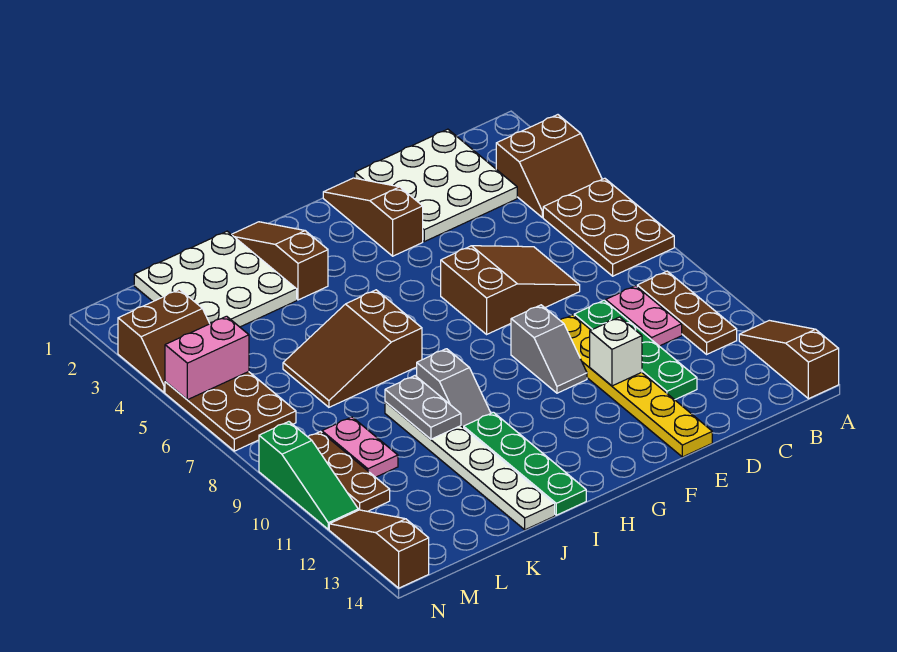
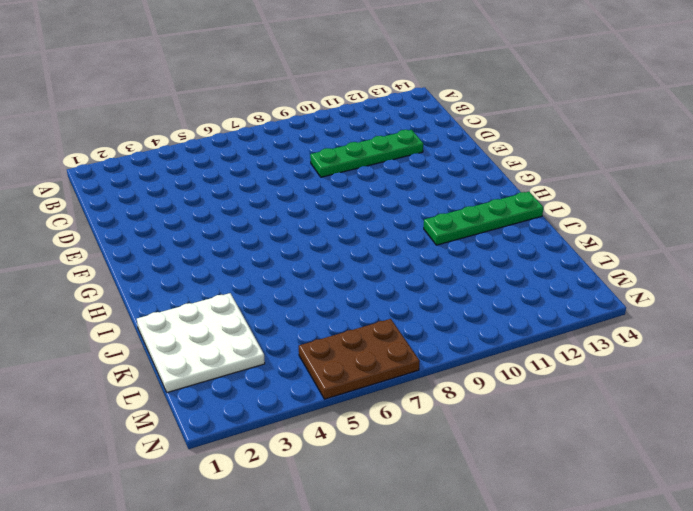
none -> brown 2x2 slope [496,115,602,217]
none -> brown 2x3 plate [543,178,674,276]
none -> brown 1x3 slope [739,320,839,399]

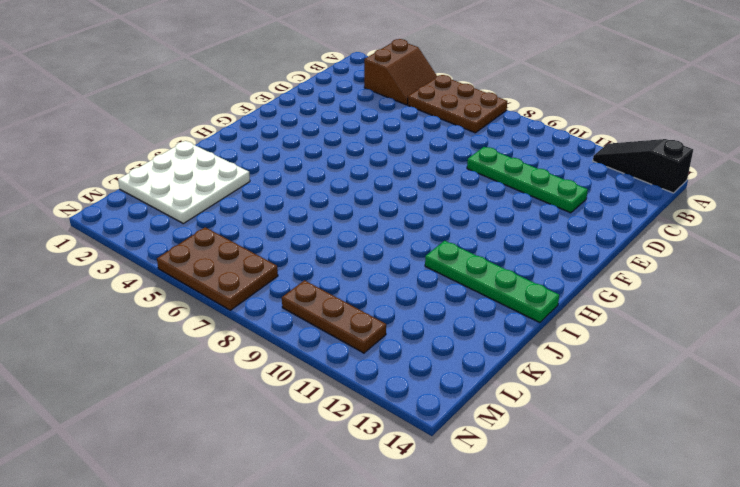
black 1x3 slope [593,139,693,193] -> brown 1x3 slope [739,320,839,399]
none -> brown 1x3 plate [637,271,737,354]
none -> white 3x3 plate [355,129,517,242]
none -> pink 1x2 plate [606,286,682,346]

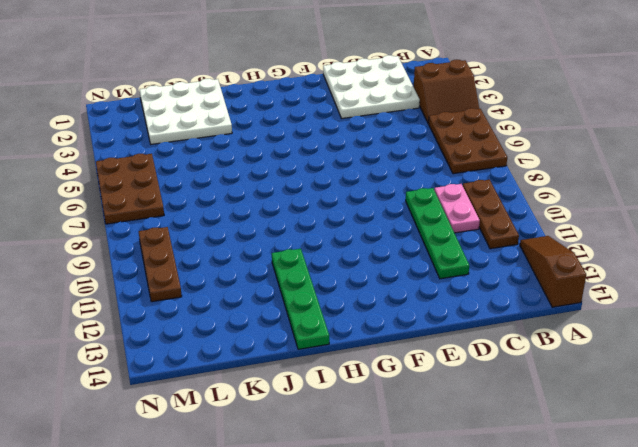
none -> brown 2x3 slope [441,246,580,334]
none -> yellow 1x6 plate [560,315,712,457]
none -> brown 1x3 slope [323,178,423,256]

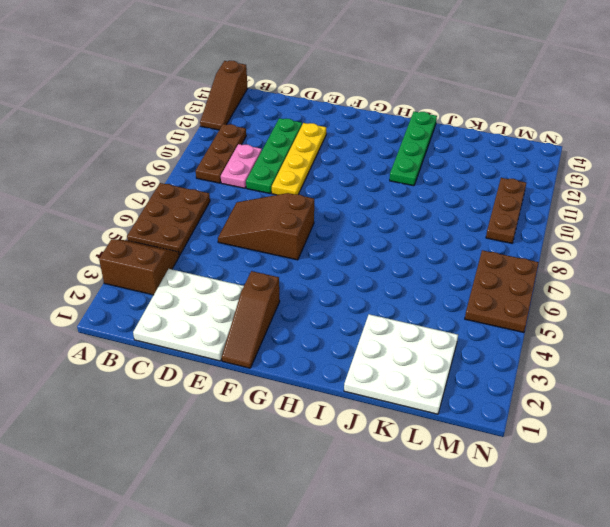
yellow 1x4 plate [272,123,326,195] -> yellow 1x6 plate [560,315,712,457]
none -> grey 1x2 slope [511,305,587,393]
none -> brown 1x3 slope [231,222,328,300]
none -> brown 2x3 slope [283,290,422,407]

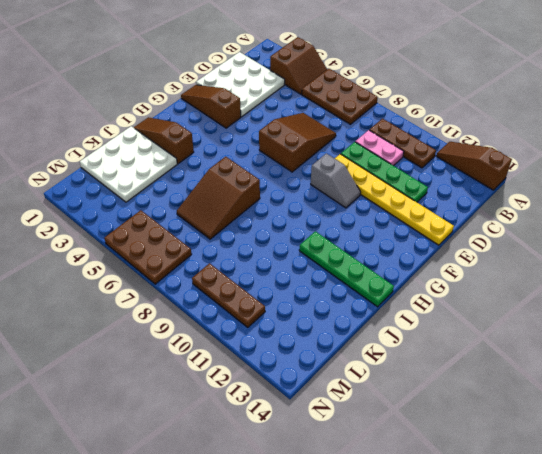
none -> grey 1x2 slope [417,349,491,428]
none -> white 1x6 plate [385,402,555,530]
none -> pink 1x2 plate [322,417,398,477]

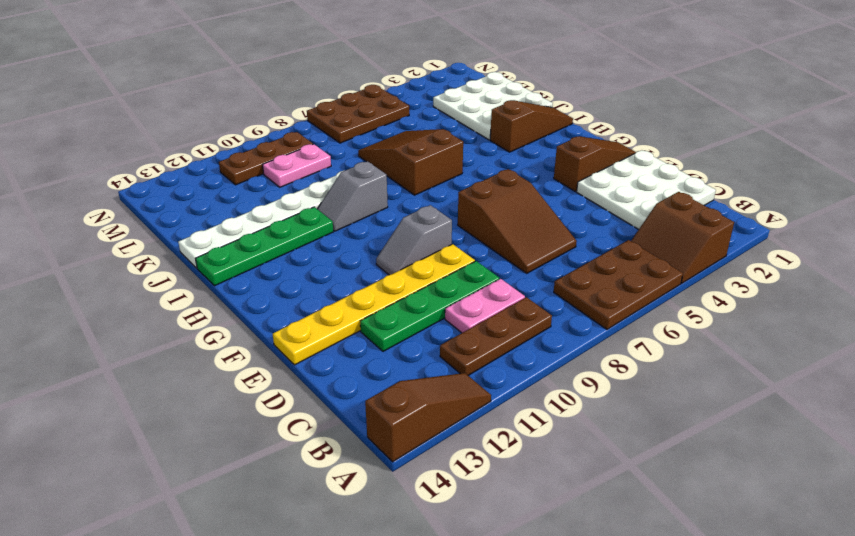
none -> brown 2x2 slope [118,289,210,392]
none -> green 1x3 slope [259,422,358,529]
none -> brown 1x3 slope [329,510,429,588]

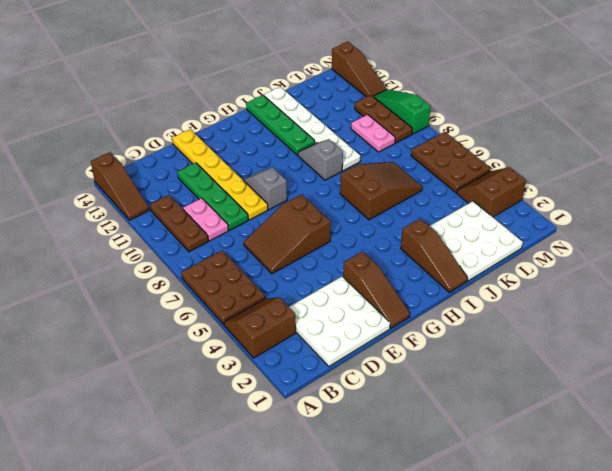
none -> white 1x1 brick [590,317,642,386]
none -> grey 1x2 plate [385,376,461,439]
none -> pink 1x2 brick [165,316,249,400]

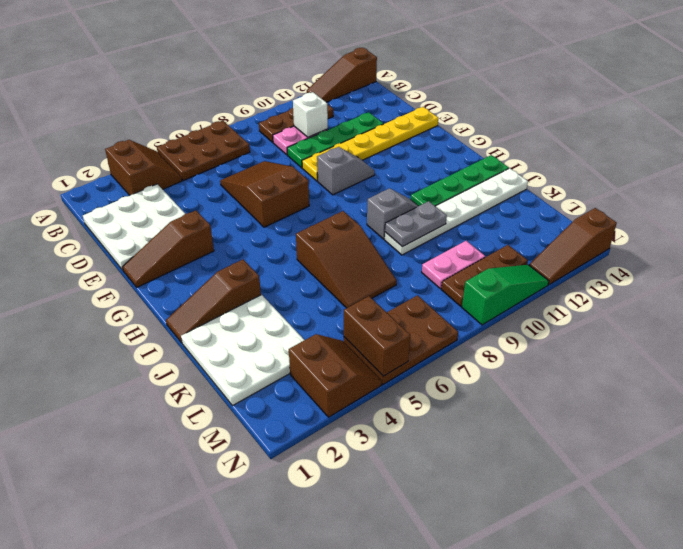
white 1x1 brick [293,92,328,137] -> white 1x1 brick moved to [590,317,642,386]
brown 1x2 brick [344,296,410,376] -> pink 1x2 brick [165,316,249,400]

